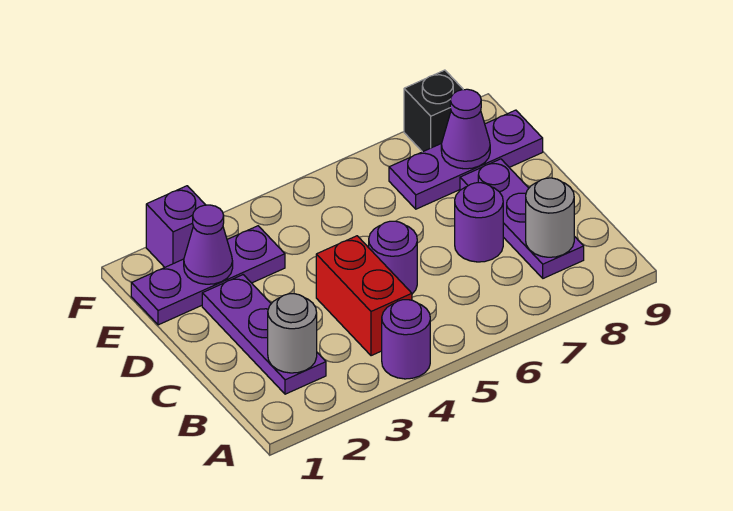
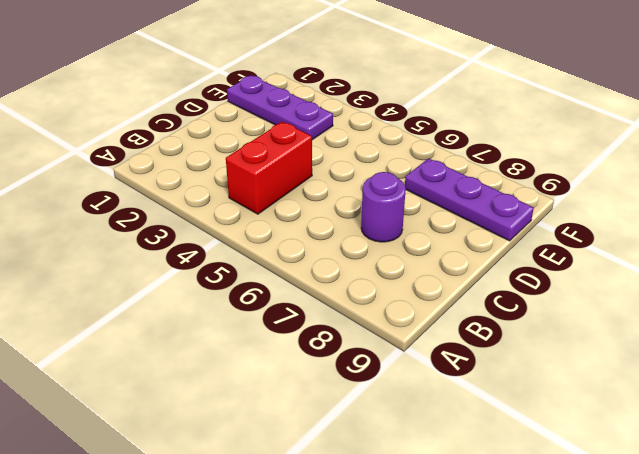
none -> purple 1x1 round brick [382,300,430,379]
none -> purple 1x3 plate [202,275,326,394]
none -> purple 1x3 plate [460,159,584,278]

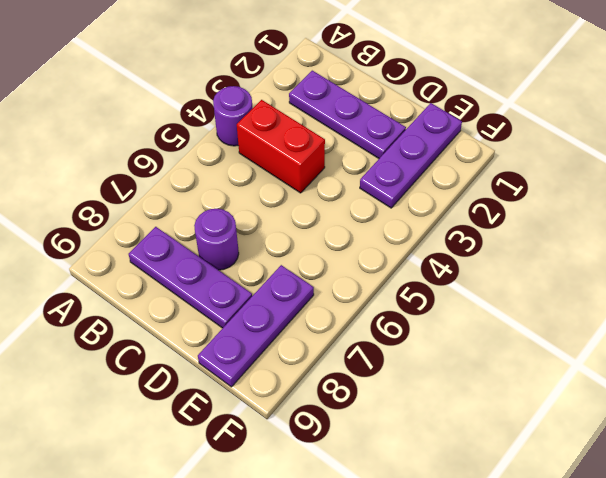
none -> purple 1x1 round brick [369,221,417,294]
none -> purple 1x1 brick [146,186,205,267]
none -> black 1x1 brick [404,70,463,152]

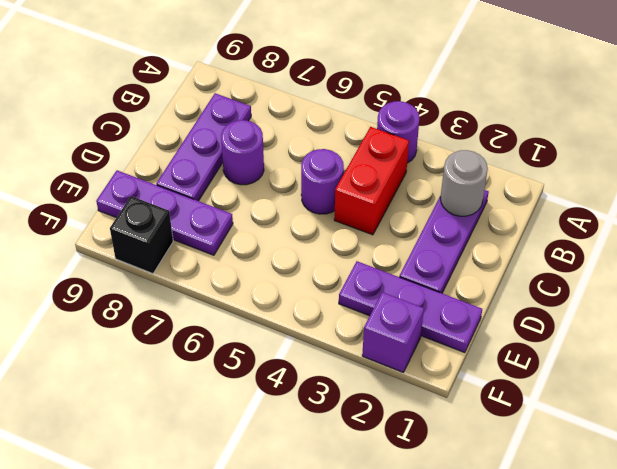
none -> grey 1x1 round brick [526,178,574,257]
none -> purple 1x1 cone [184,205,233,284]
none -> purple 1x1 cone [441,89,490,169]

